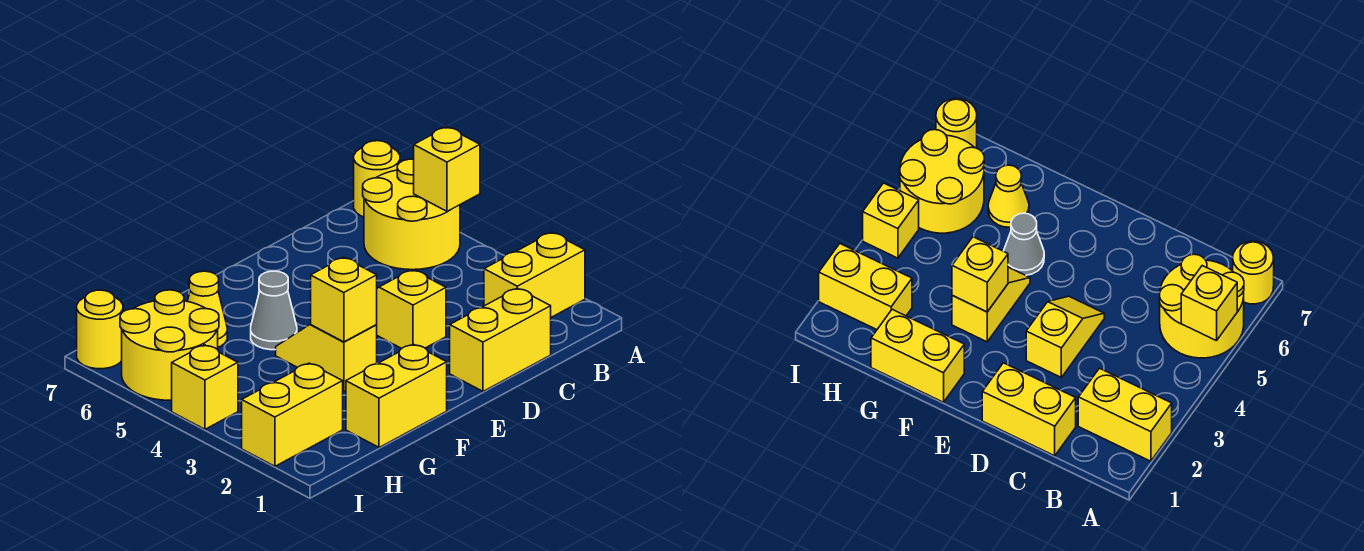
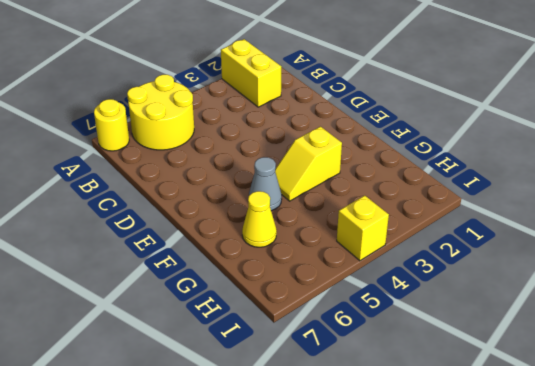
none -> yellow 1x2 brick [450,288,551,391]
none -> yellow 1x2 slope [376,270,446,348]
none -> yellow 1x2 brick [346,344,447,448]

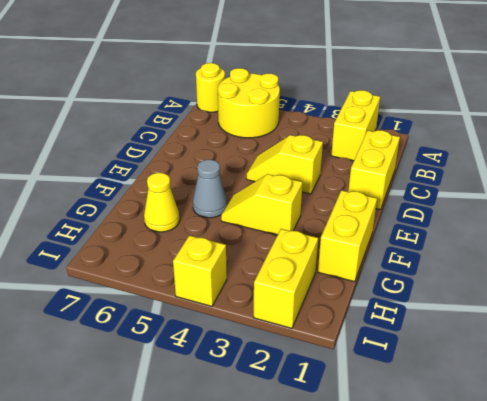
none -> yellow 2x2 round brick [120,290,219,400]
none -> yellow 1x1 round brick [77,290,123,369]
none -> yellow 1x1 brick [414,127,480,212]

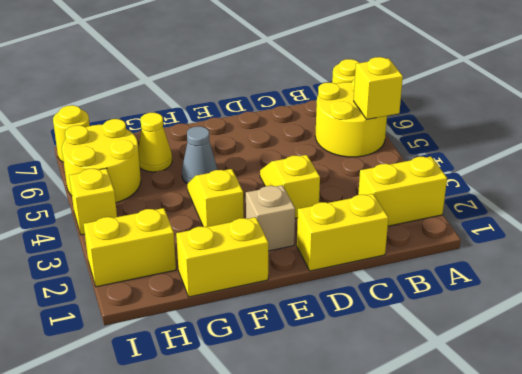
tan 1x1 brick [246,185,295,251] -> none
none -> yellow 1x1 brick [311,257,377,342]

